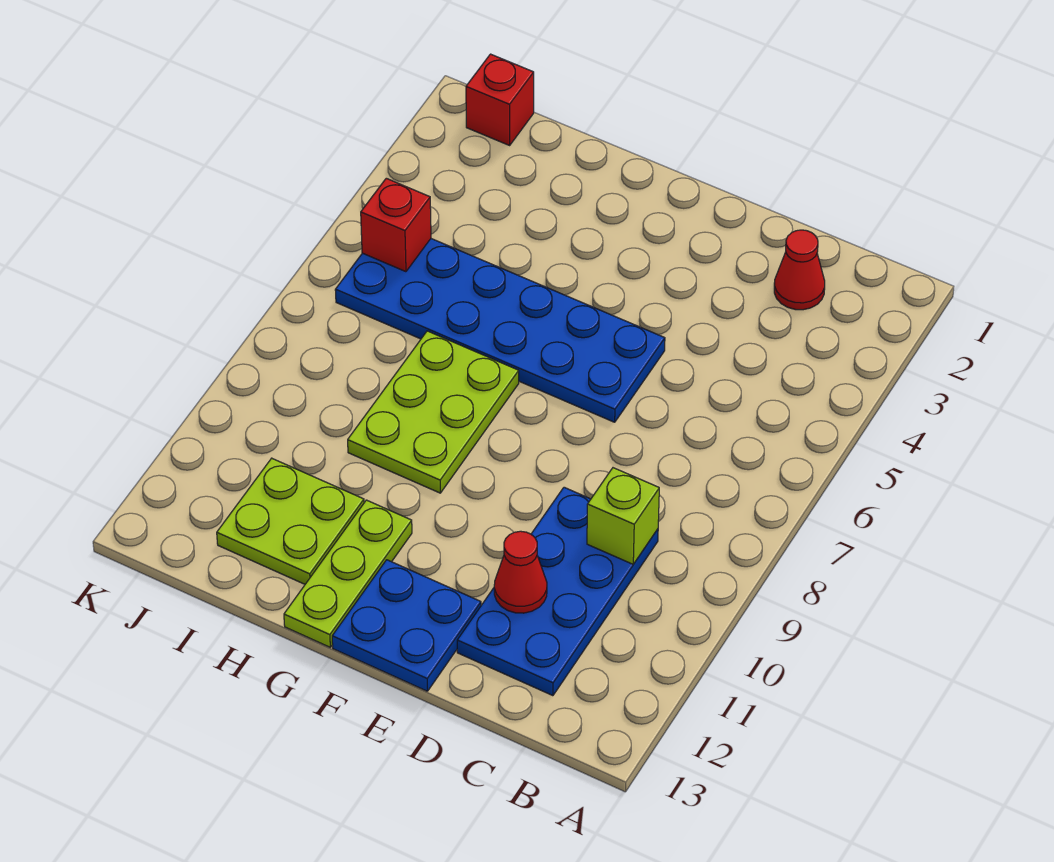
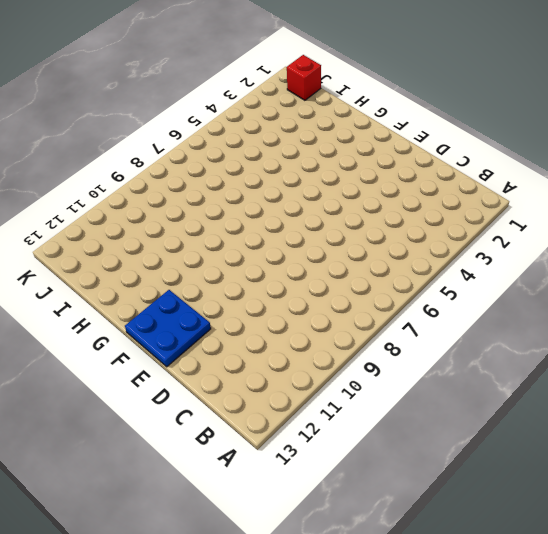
none -> red 1x1 cone [774,230,825,310]
none -> blue 2x4 plate [457,487,658,696]

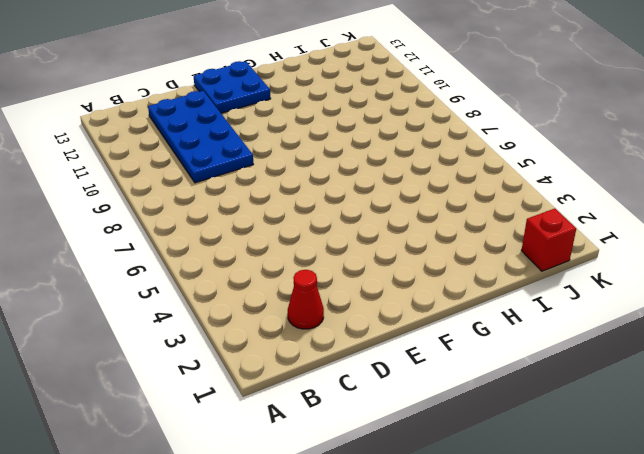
none -> blue 2x6 plate [335,239,665,422]
none -> lime 2x3 plate [348,331,519,493]

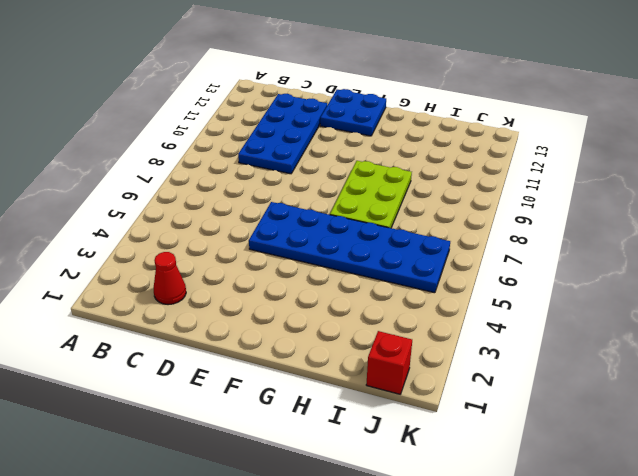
none -> lime 1x3 plate [284,500,412,647]
none -> lime 2x2 plate [217,458,364,584]

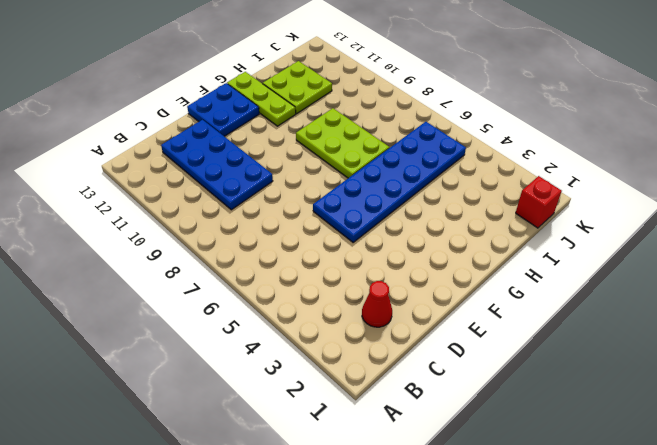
none -> lime 1x1 brick [587,468,659,564]
none -> red 1x1 cone [494,531,547,613]

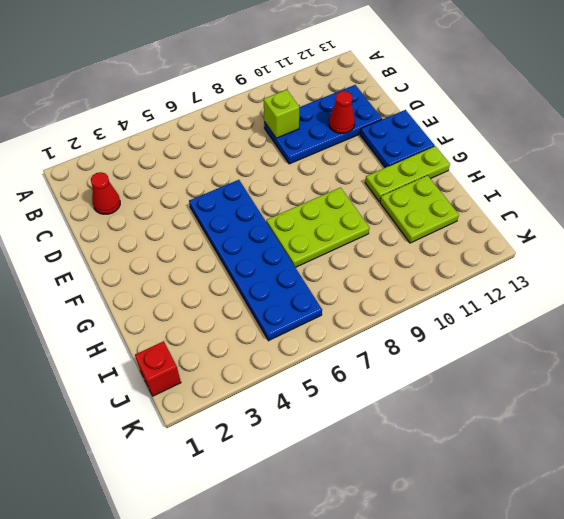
none -> red 1x1 brick [361,178,431,272]

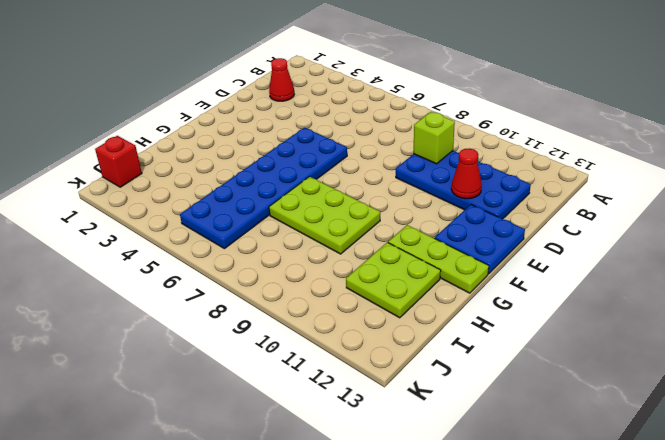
none -> red 1x1 brick [361,178,431,272]

